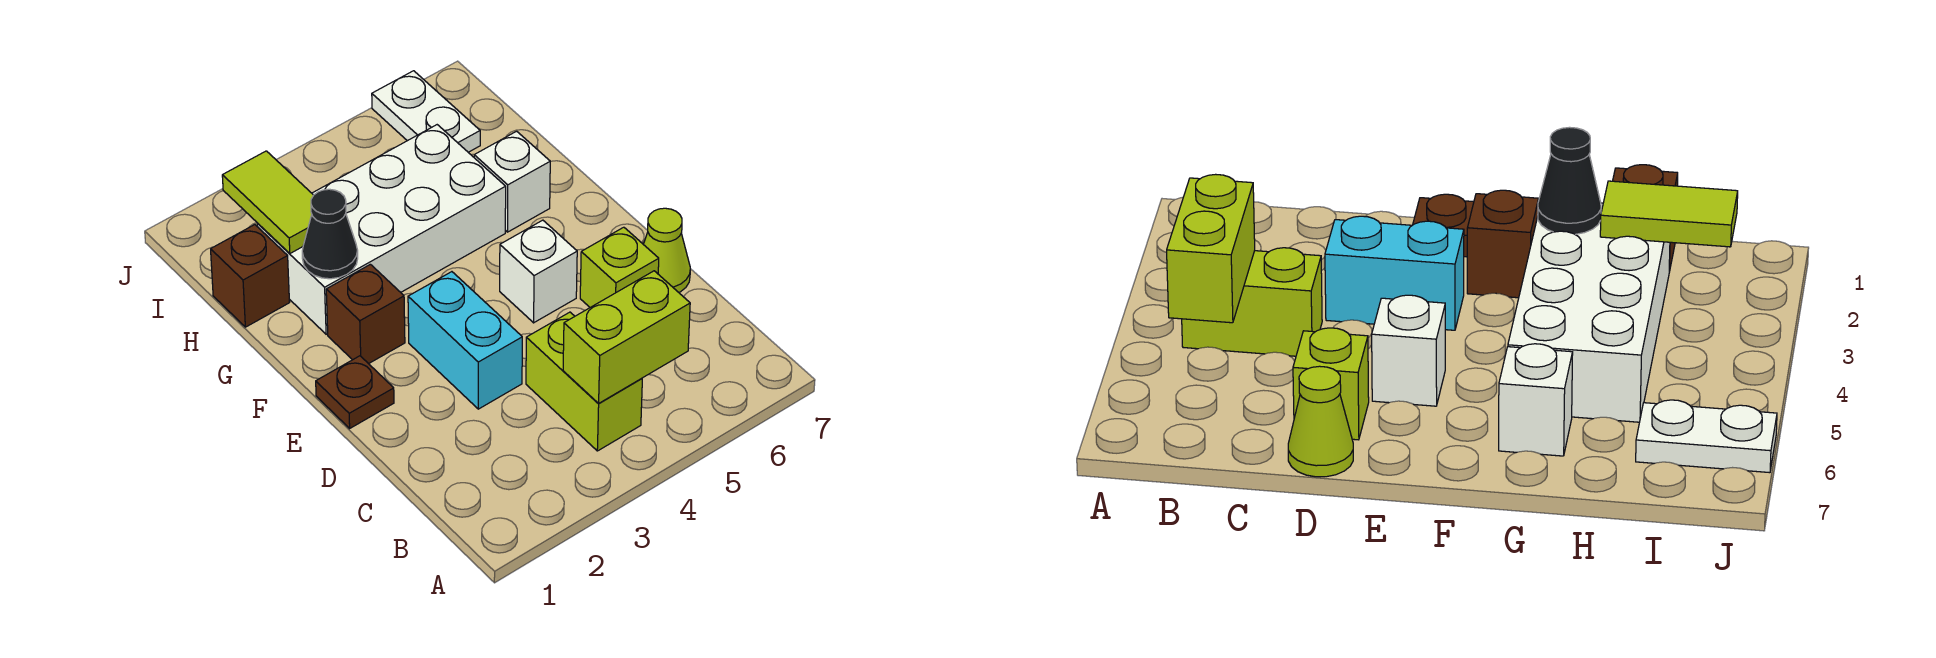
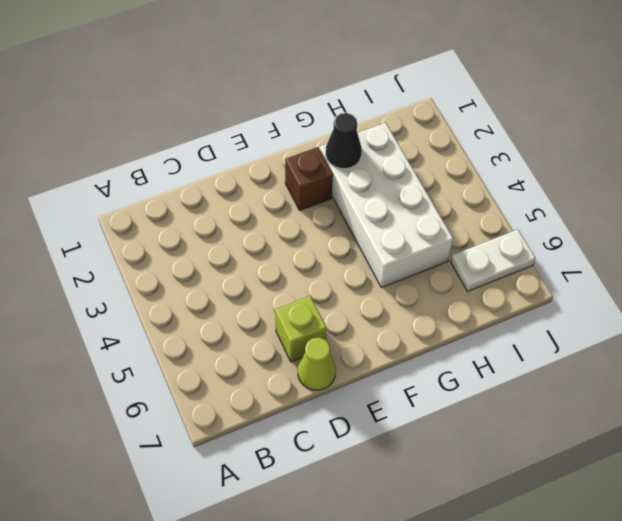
none -> lime 1x2 brick [526,312,642,451]
none -> cyan 1x2 brick [408,272,522,409]
none -> brown 1x1 plate [316,356,394,428]

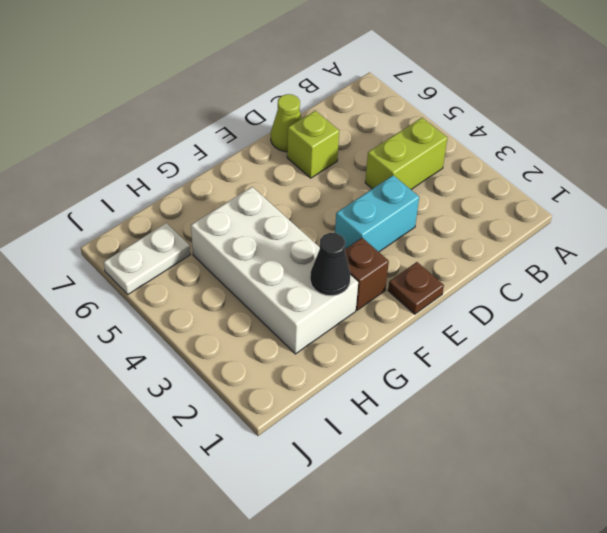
none -> white 1x1 brick [500,220,577,323]
none -> white 1x1 brick [474,131,550,232]
none -> brown 1x1 brick [211,225,290,327]

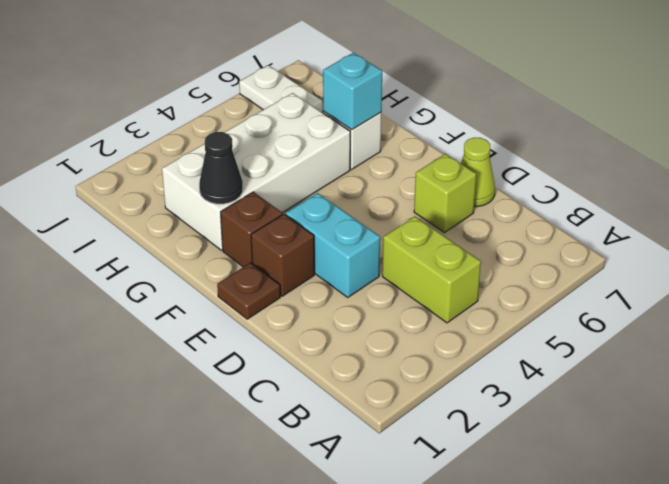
brown 1x1 brick [251,214,314,296] -> brown 1x1 brick moved to [211,225,290,327]
cyan 1x1 brick [323,53,382,130] -> none
none -> white 1x1 brick [500,220,577,323]
none -> lime 1x2 brick [563,271,690,404]
none -> lime 1x2 tile [222,151,313,253]

